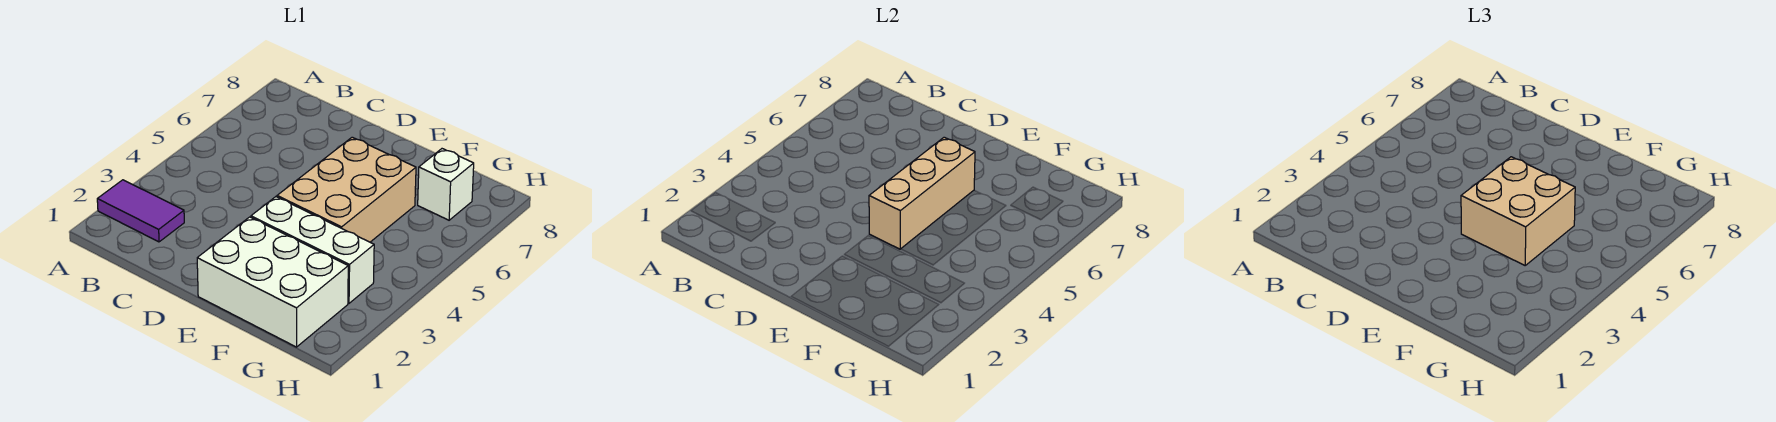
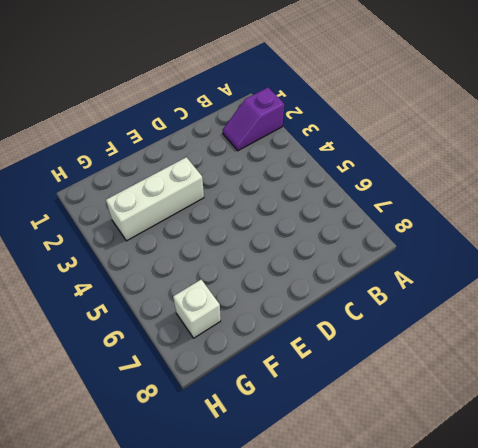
purple 1x2 slope [223,87,284,151] -> purple 1x2 tile [97,180,184,242]
none -> white 2x3 brick [197,217,348,347]
none -> tan 2x3 brick [277,137,416,242]

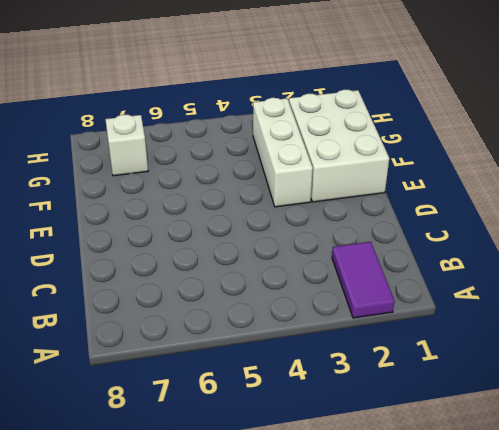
none -> tan 2x3 brick [277,137,416,242]
none -> tan 1x3 brick [869,137,975,249]

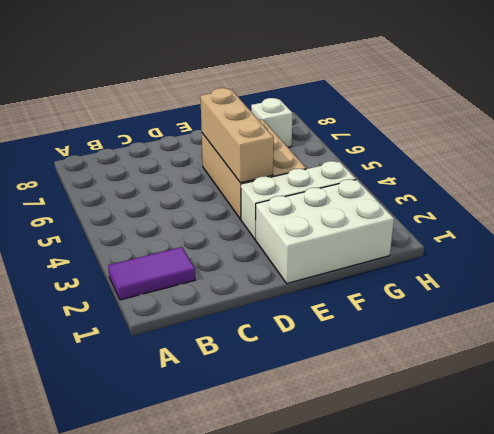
none -> tan 2x2 brick [1461,157,1575,265]

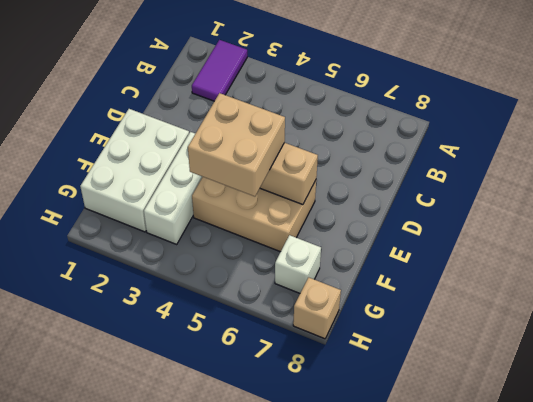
tan 1x1 brick [293,277,341,339] -> none

